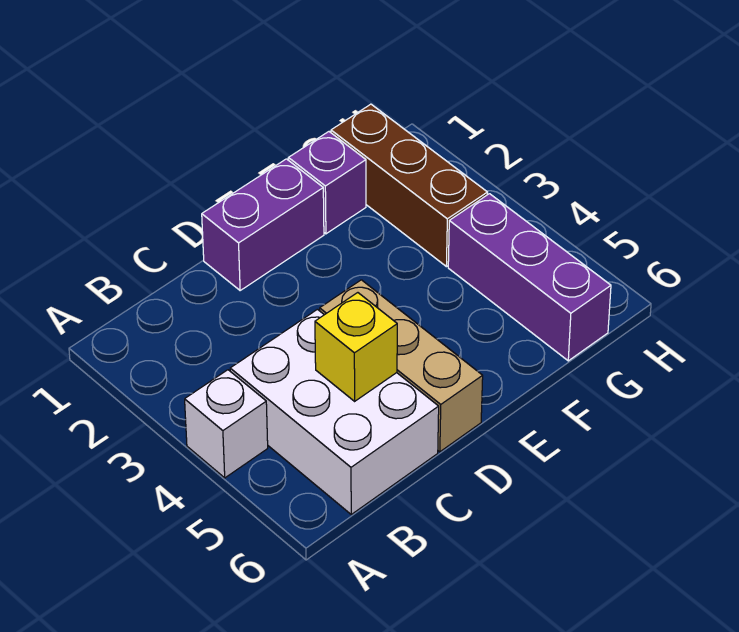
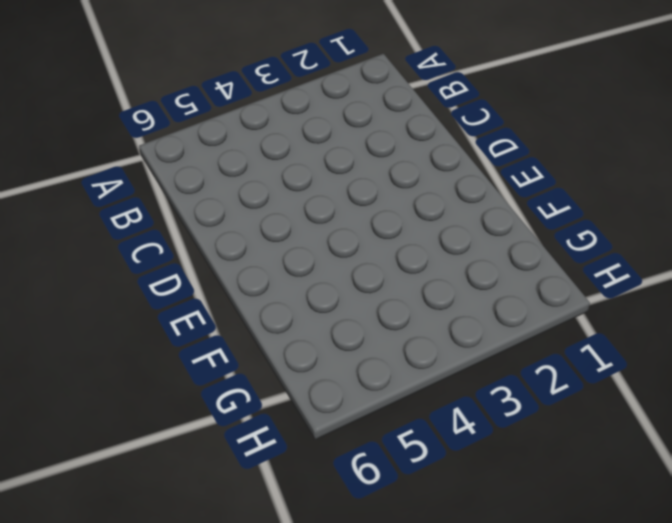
none -> white 1x1 brick [185,370,268,478]
none -> white 2x3 brick [230,309,439,514]

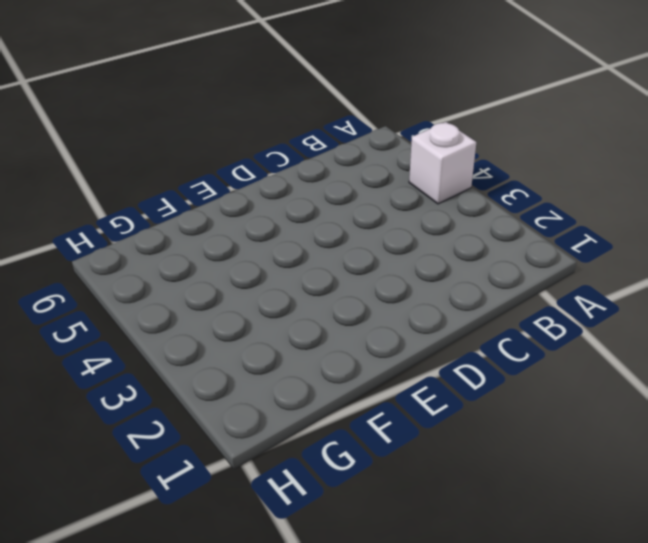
none -> white 2x3 brick [230,309,439,514]
none -> purple 1x2 brick [202,159,324,290]

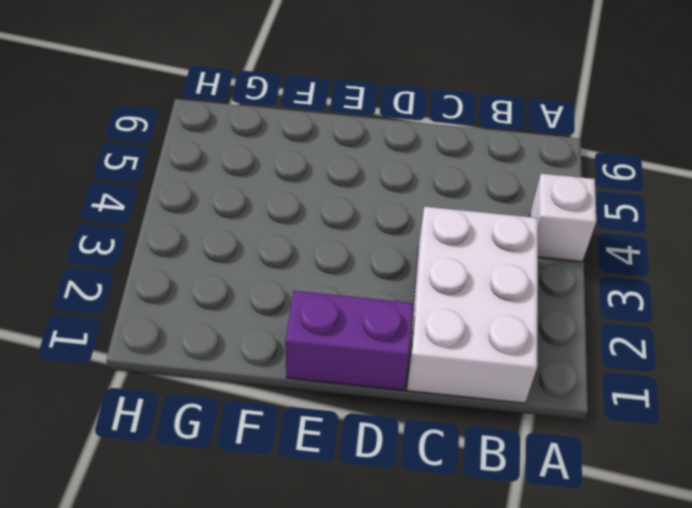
white 2x3 brick [407,207,538,403] -> white 2x3 brick moved to [230,309,439,514]
none -> tan 1x3 brick [320,280,483,452]
none -> purple 1x1 brick [288,132,366,234]

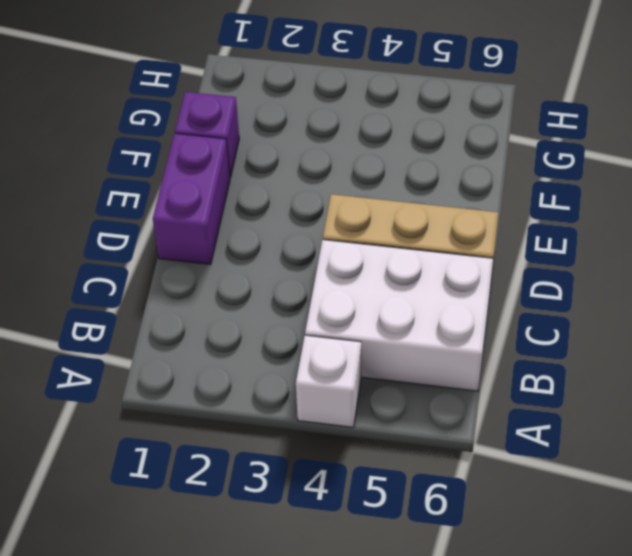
none -> brown 1x3 brick [331,104,487,267]
none -> purple 1x3 brick [448,194,611,361]

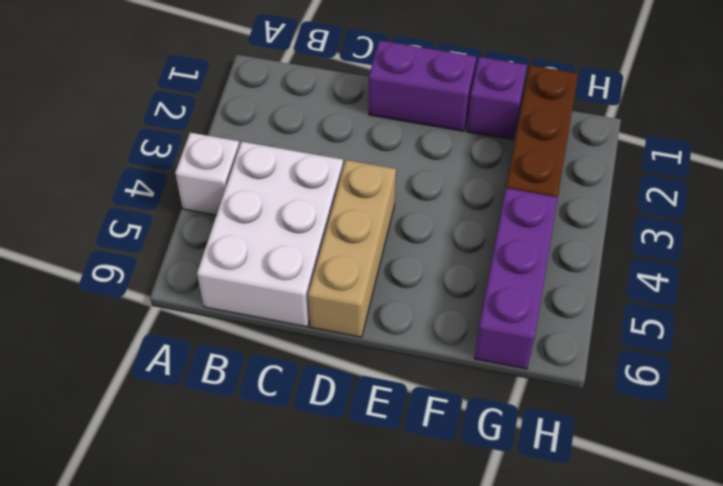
none -> yellow 1x1 brick [315,293,397,401]

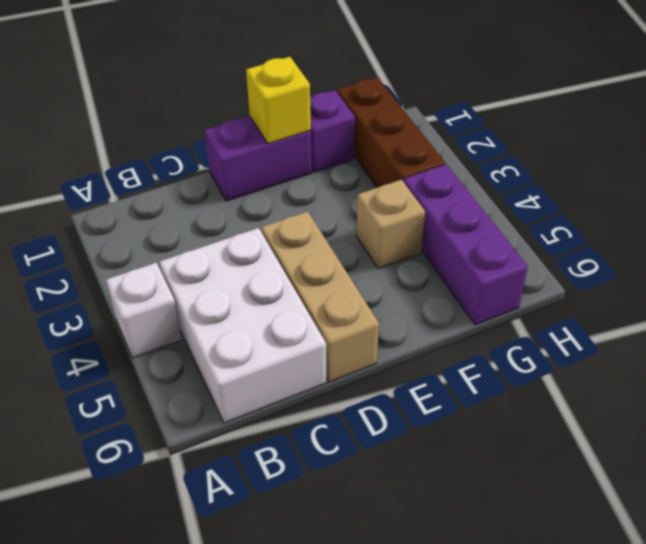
yellow 1x1 brick [246,57,311,144] -> yellow 1x1 brick moved to [315,293,397,401]
tan 1x1 brick [357,180,425,269] -> none

